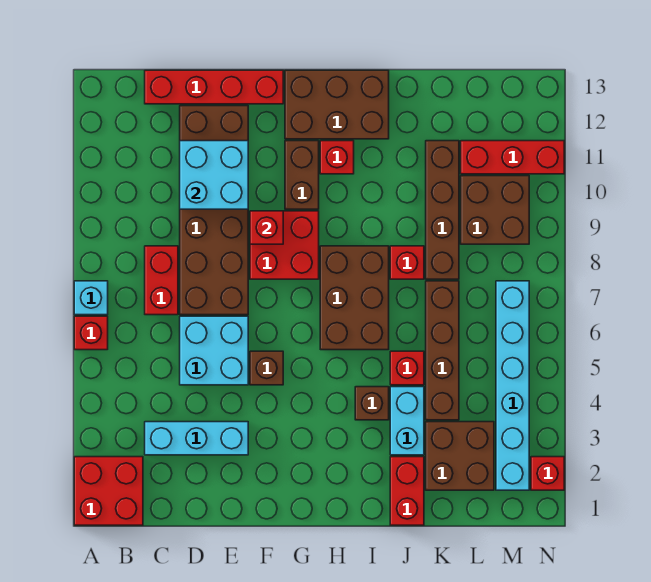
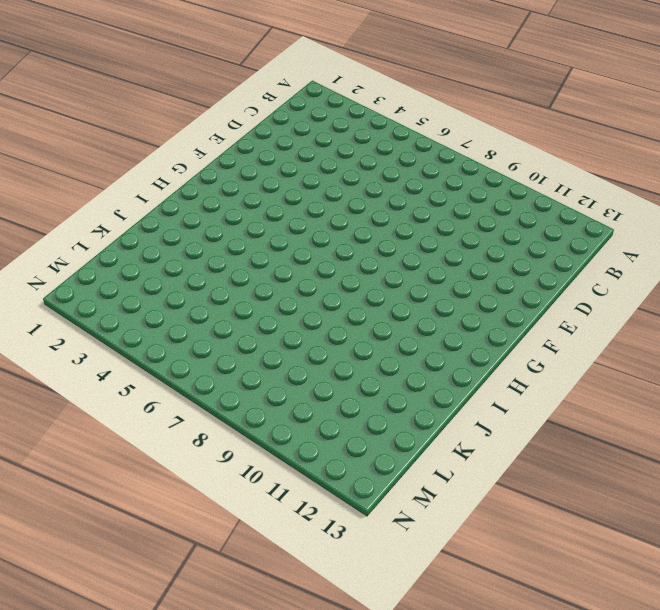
none -> red 2x2 brick [74,457,143,525]
none -> red 1x1 brick [74,316,108,350]
none -> cyan 1x1 brick [74,281,108,315]

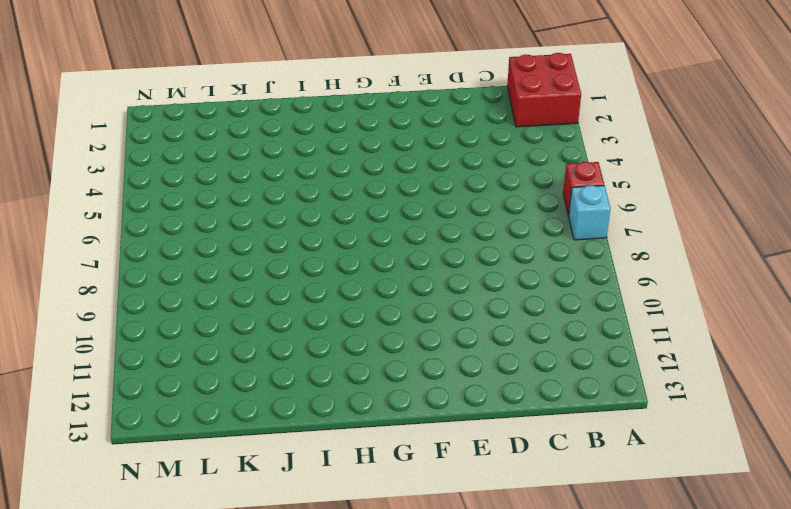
none -> cyan 1x3 brick [145,422,248,455]
none -> red 1x2 brick [145,246,178,315]
none -> red 1x4 brick [145,70,283,104]

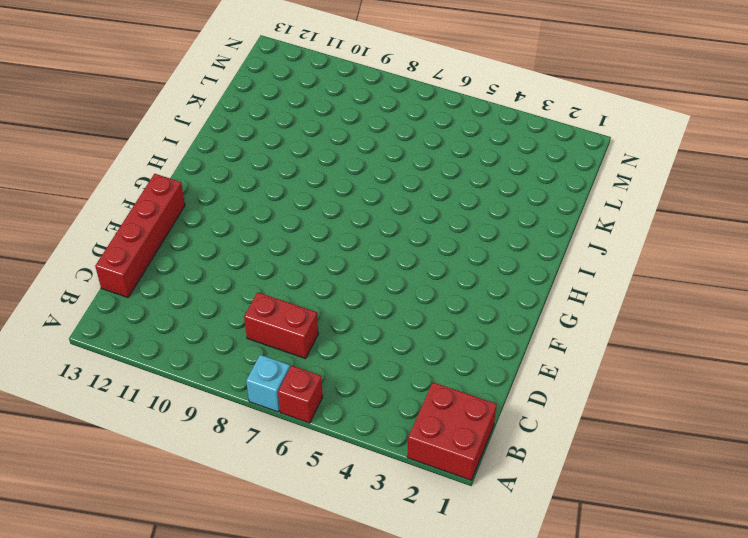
none -> cyan 1x3 brick [145,422,248,455]
none -> cyan 2x2 brick [180,316,248,385]
none -> brown 2x6 brick [180,106,248,315]

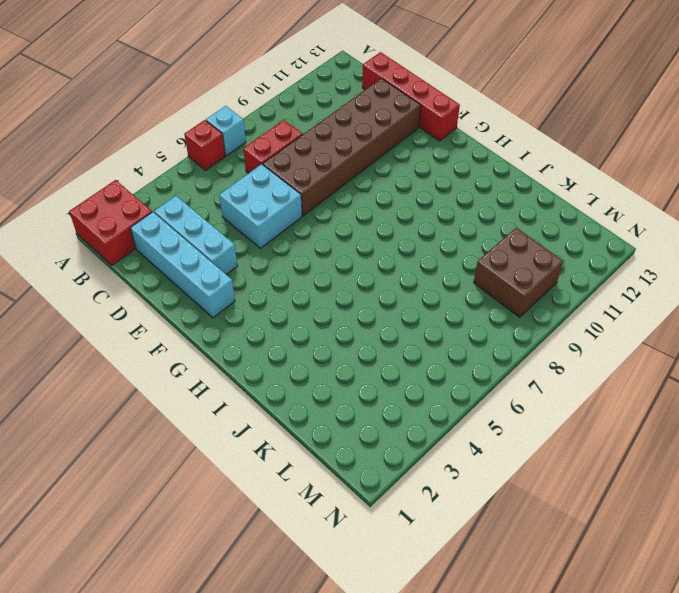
cyan 1x4 brick [131,212,235,318] -> none
none -> brown 1x1 brick [250,351,283,385]
none -> red 2x2 brick [250,211,319,279]
none -> brown 1x2 brick [285,141,319,209]

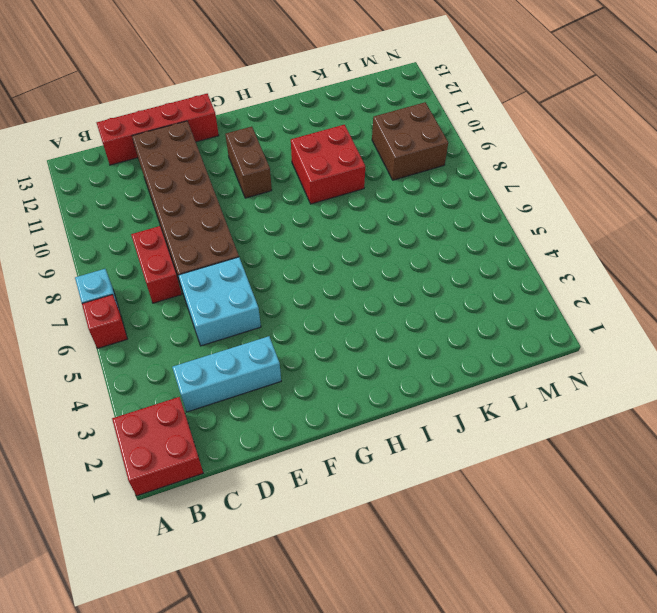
red 2x2 brick [291,125,365,204] -> red 2x2 brick moved to [250,211,319,279]
none -> brown 1x1 brick [250,351,283,385]
none -> brown 2x3 brick [285,70,389,139]
none -> brown 2x3 brick [320,246,389,350]

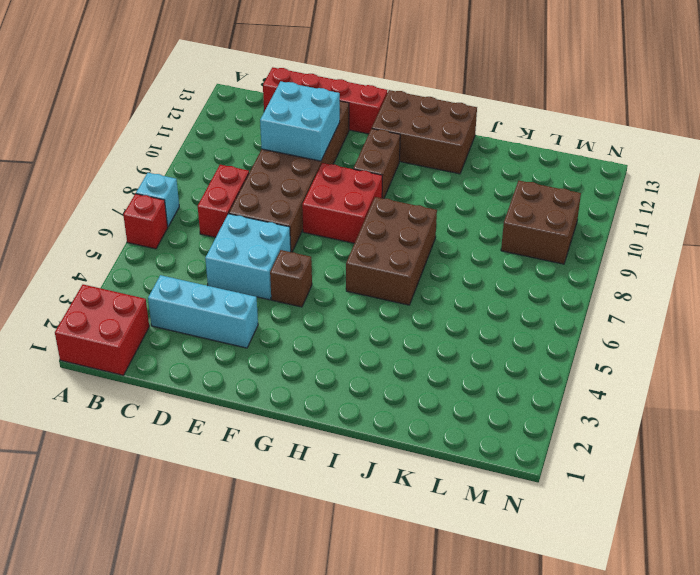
none -> red 1x1 brick [320,141,354,174]
none -> brown 1x1 brick [355,387,389,420]
none -> red 1x2 brick [390,457,424,525]

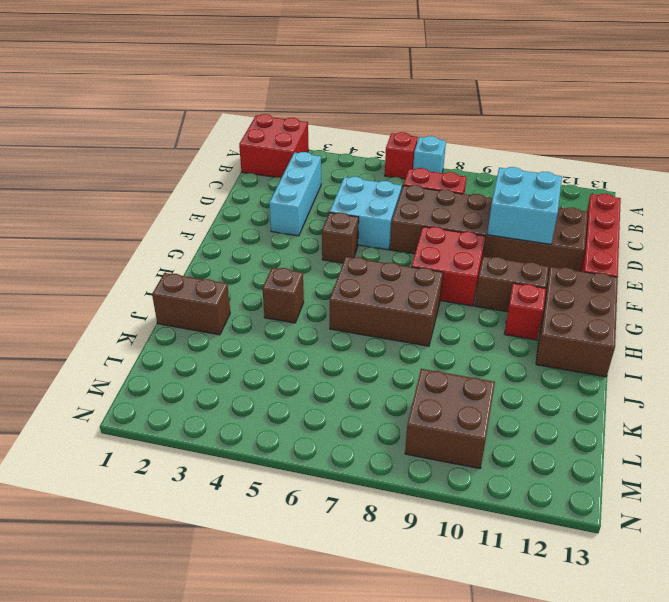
brown 1x2 brick [152,273,230,335] -> red 1x2 brick [390,457,424,525]
none -> cyan 1x2 brick [390,387,424,455]
none -> red 1x1 brick [390,351,424,385]
none -> red 1x1 brick [390,246,424,279]

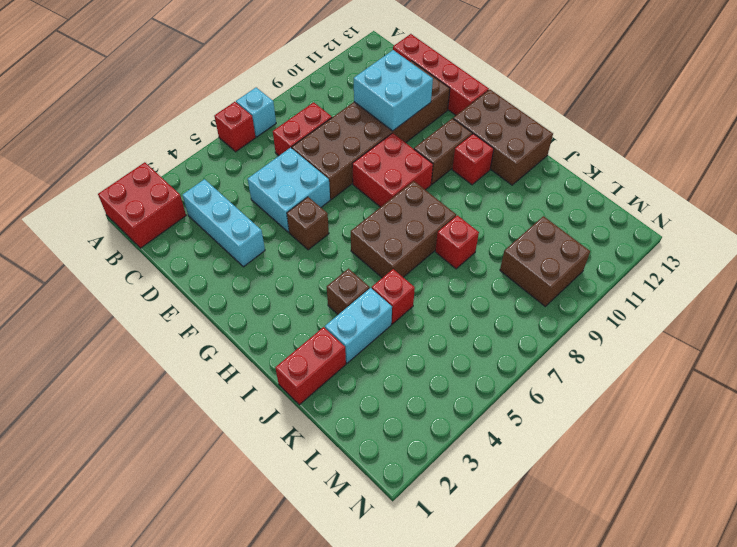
none -> brown 2x2 brick [426,422,494,490]
none -> brown 1x4 brick [426,281,459,420]
none -> brown 1x4 brick [426,141,459,279]

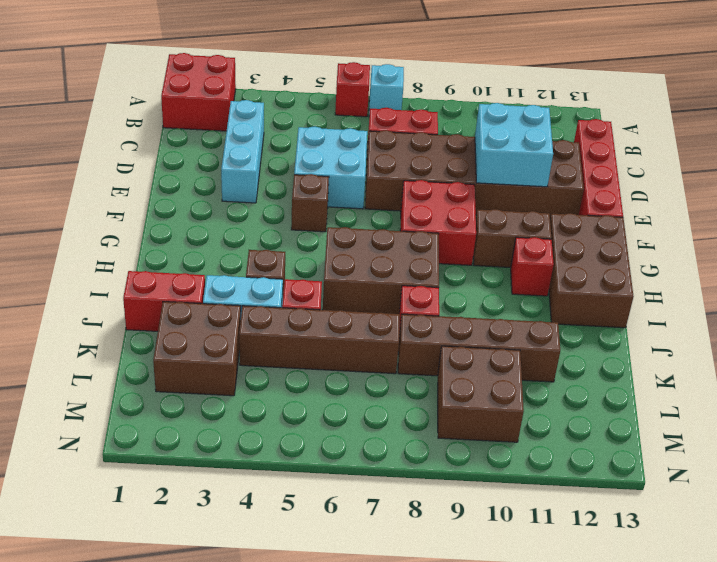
none -> red 1x3 brick [461,141,564,174]
none -> cyan 1x6 brick [496,281,529,490]
none -> red 1x1 brick [531,457,564,490]

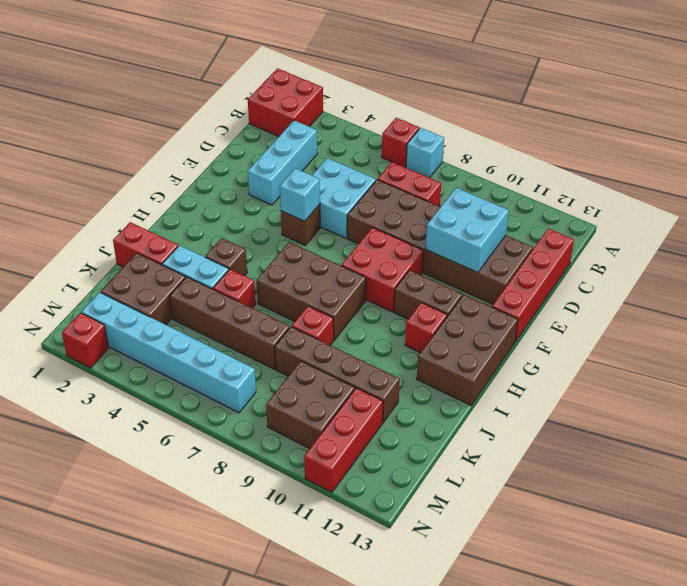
cyan 1x1 brick [280,168,320,221] -> none
none -> red 1x1 brick [250,211,283,244]

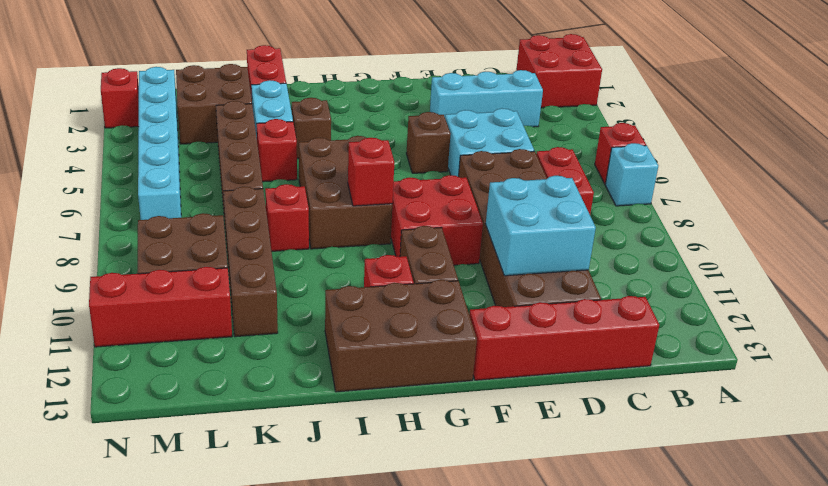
red 1x1 brick [348,138,394,206] -> red 1x1 brick moved to [250,211,283,244]

